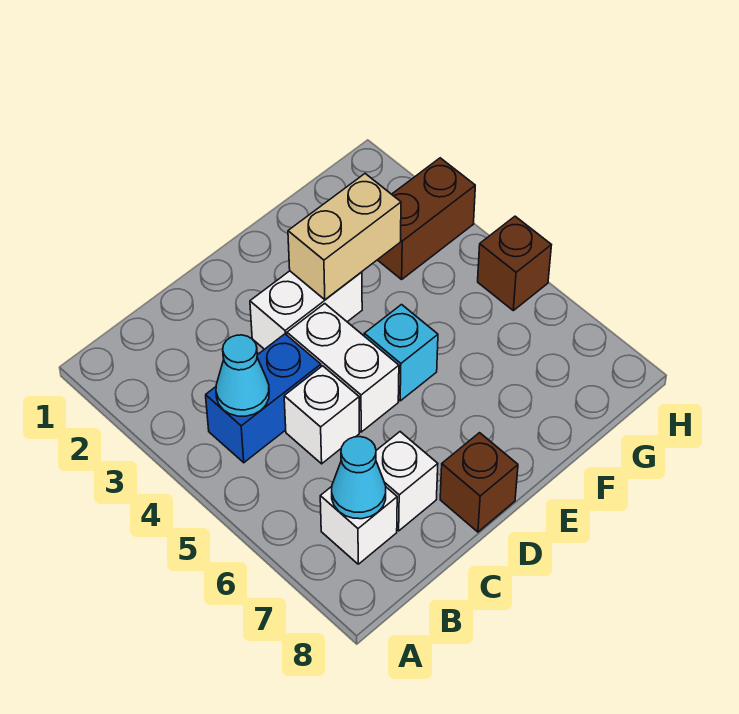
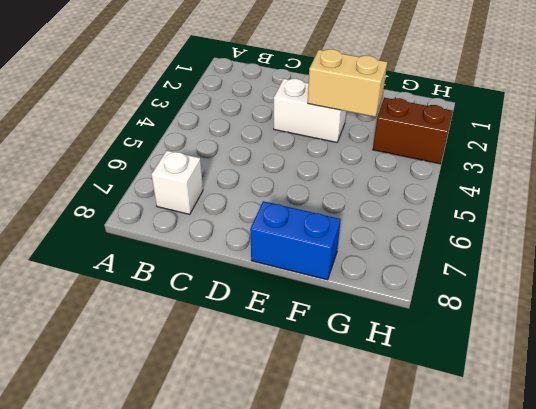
blue 1x2 brick [250,201,341,280] -> blue 1x2 brick moved to [206,334,321,463]
none -> white 1x1 brick [284,366,359,464]
none -> white 1x1 brick [376,432,438,531]
none -> white 1x2 brick [287,304,399,432]

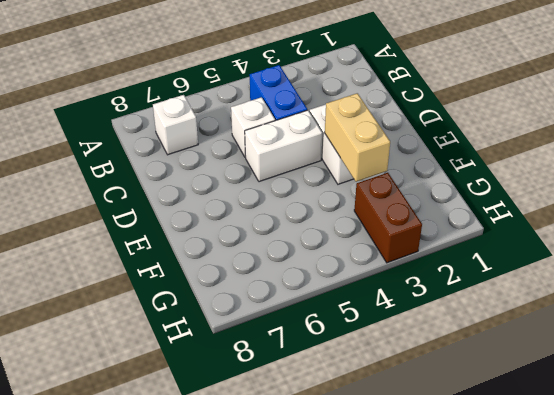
none -> white 1x1 brick [376,432,438,531]
none -> brown 1x1 brick [440,433,518,532]
none -> cyan 1x1 brick [364,305,438,401]

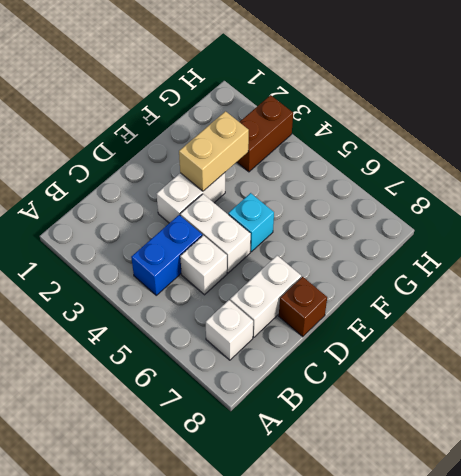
white 1x2 brick [230,256,301,337] -> white 1x1 brick [376,432,438,531]
none -> brown 1x1 brick [478,216,551,311]
none -> cyan 1x1 cone [216,335,269,416]
none -> cyan 1x1 cone [332,437,386,519]

